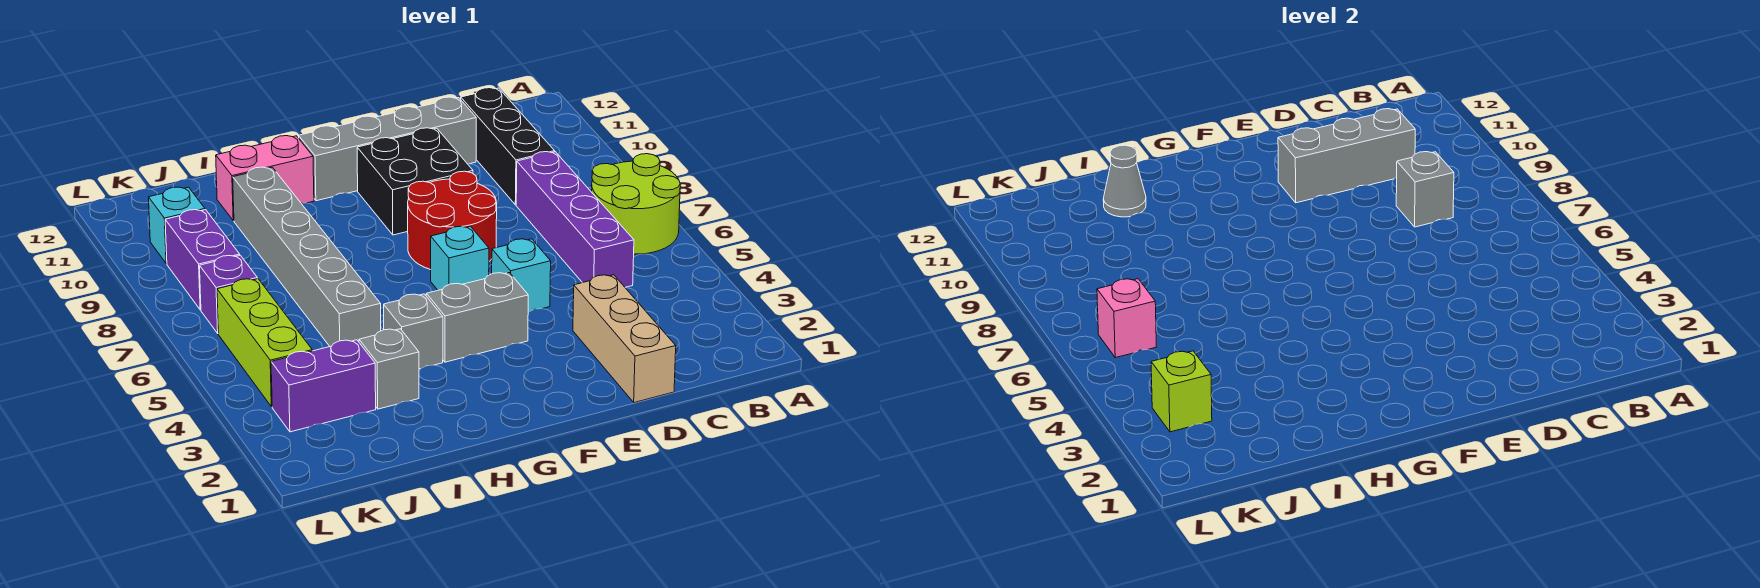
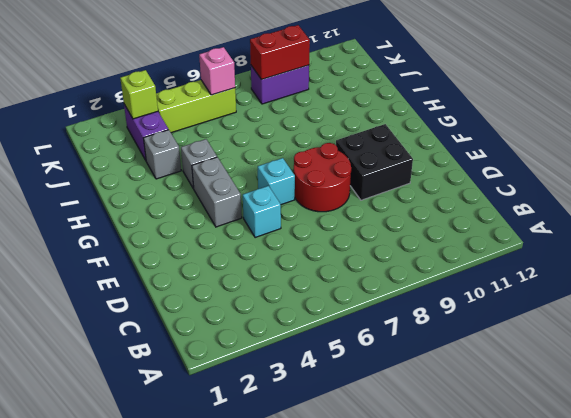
red 1x2 brick [250,25,310,80] -> none
none -> lime 2x2 round brick [592,154,680,254]
none -> purple 1x4 brick [516,152,634,287]
none -> black 1x3 brick [461,88,555,205]

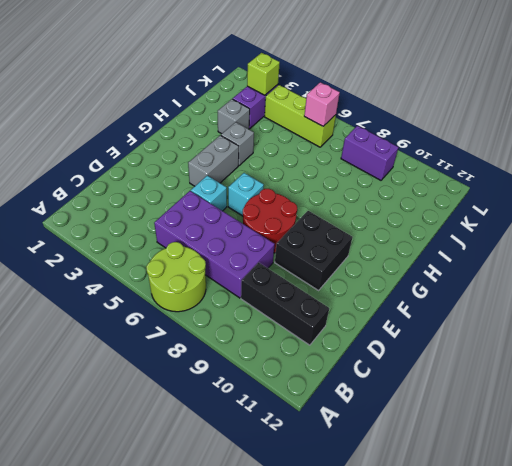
purple 2x4 brick [154,191,275,298] -> purple 1x4 brick [516,152,634,287]
none -> tan 1x3 brick [573,275,676,403]
none -> grey 1x4 brick [299,97,476,201]
none -> pink 1x2 brick [216,136,314,221]

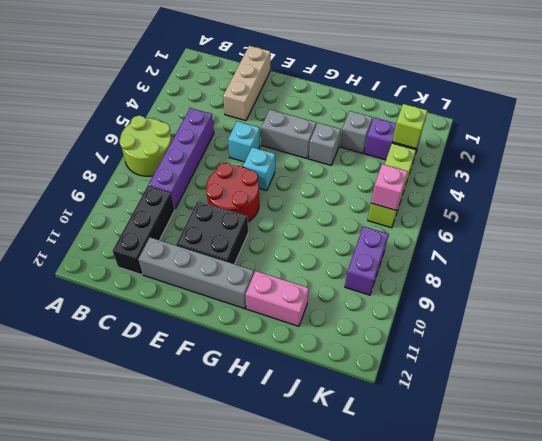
none -> grey 1x6 brick [233,167,381,346]
none -> purple 1x1 brick [200,255,257,333]
none -> cyan 1x1 brick [149,187,205,264]

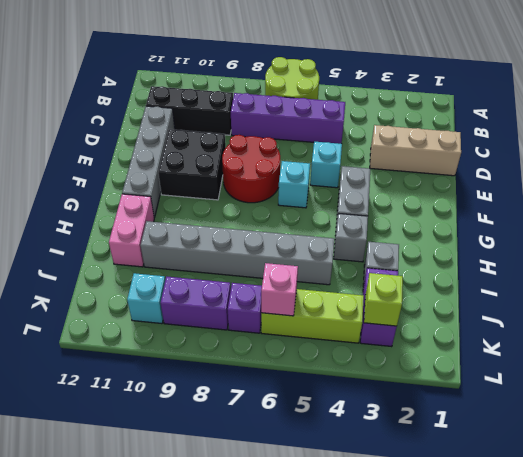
none -> grey 1x1 brick [1396,152,1454,227]
none -> grey 1x3 brick [1278,109,1415,203]
none -> grey 1x1 cone [1103,145,1146,217]

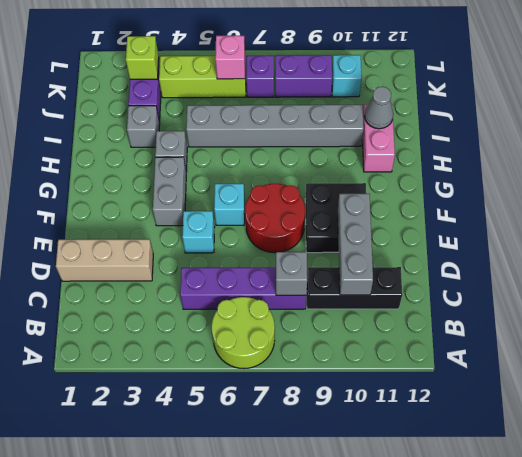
none -> grey 1x4 brick [299,97,476,201]

